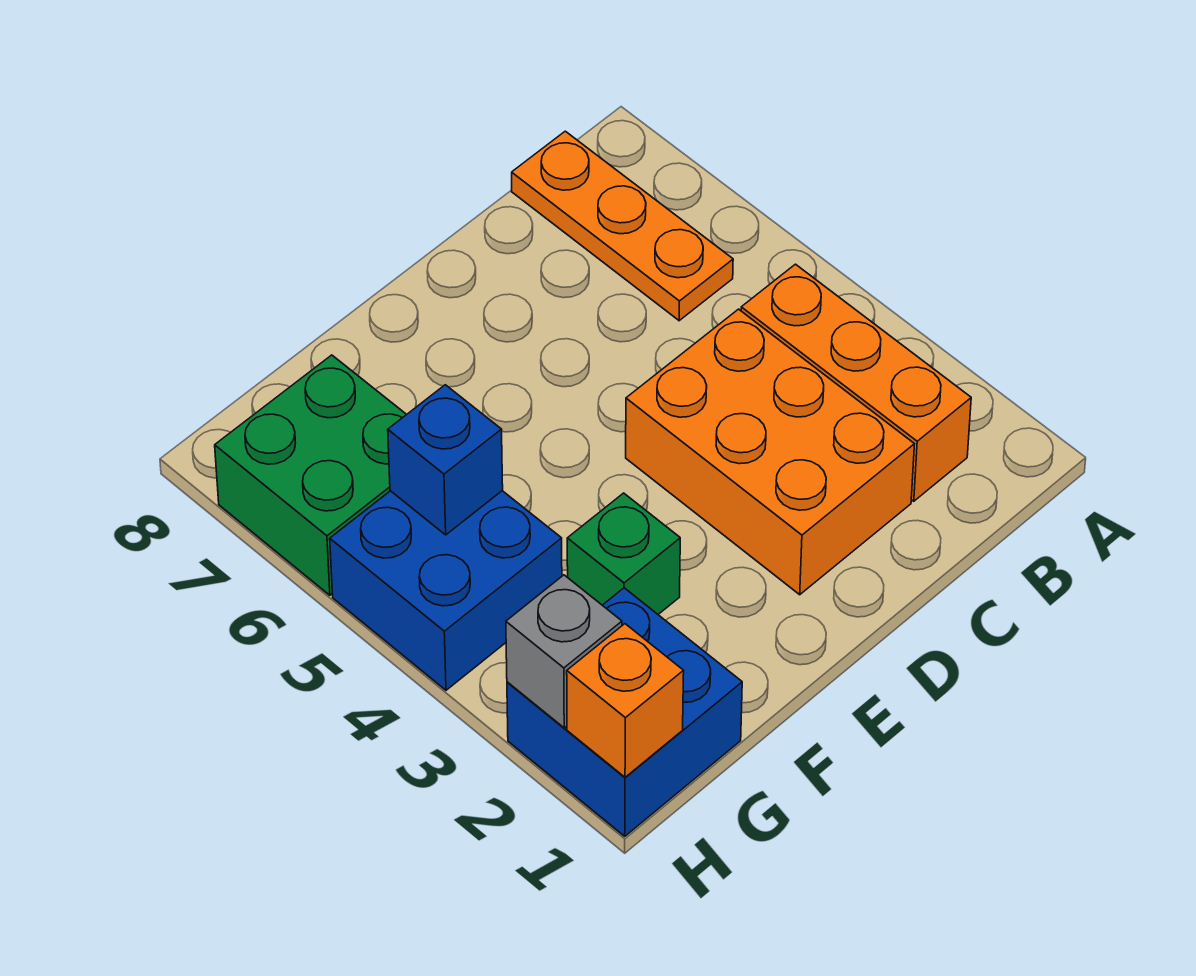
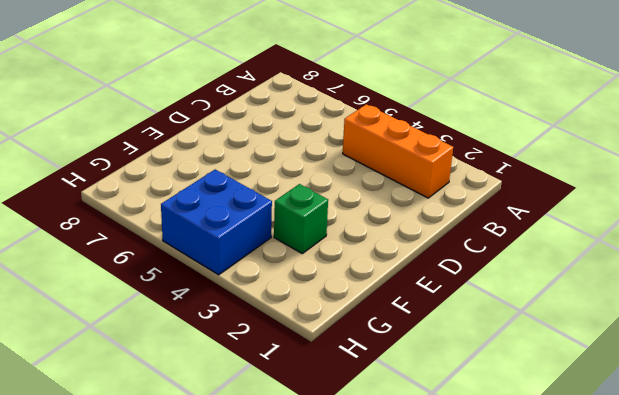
none -> orange 1x3 plate [512,131,733,321]
none -> orange 2x3 brick [626,309,914,595]

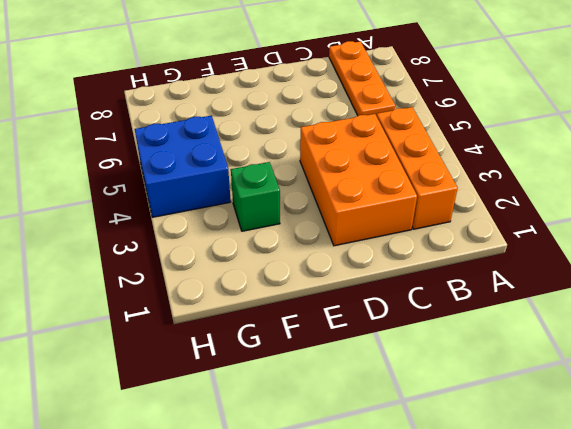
none -> blue 2x2 brick [507,588,742,836]
none -> green 2x2 brick [215,355,407,595]

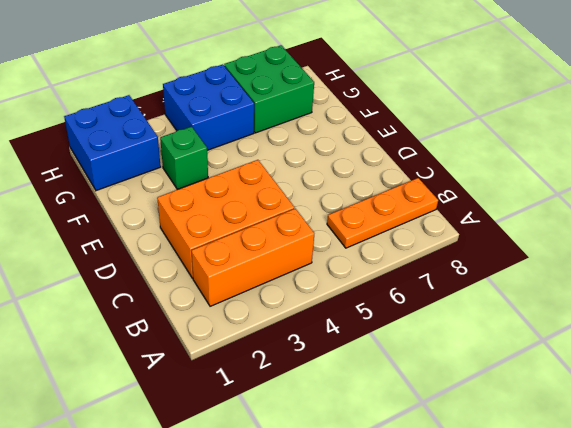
none -> blue 1x1 brick [388,385,503,535]
none -> orange 1x1 brick [567,624,684,777]

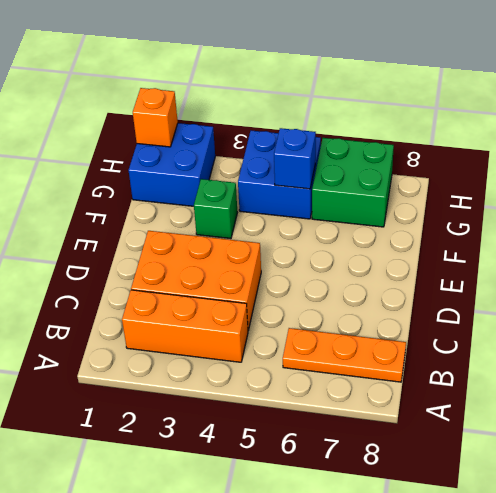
none -> grey 1x1 brick [506,575,622,728]

